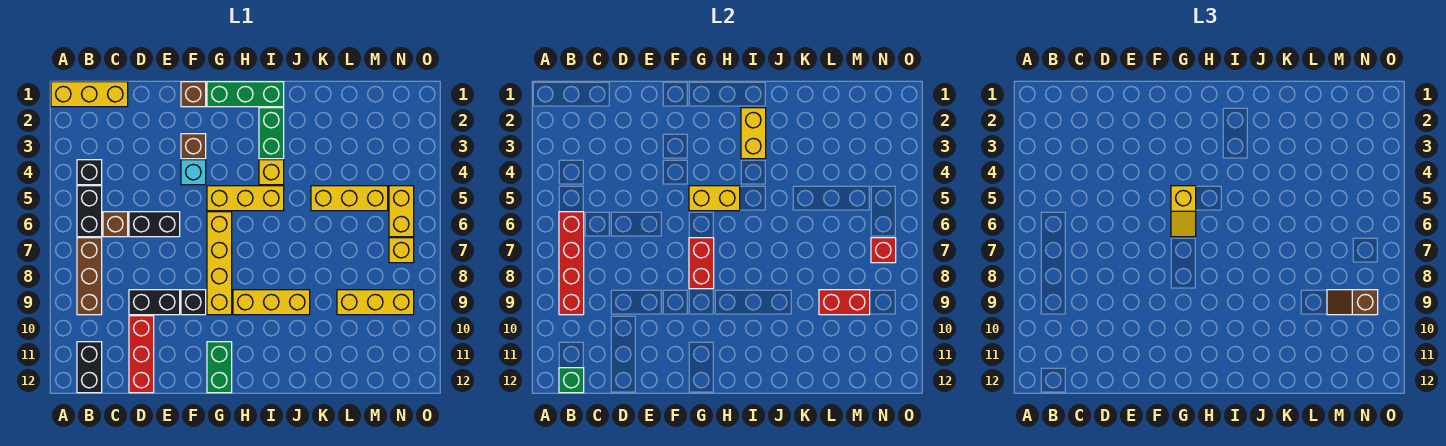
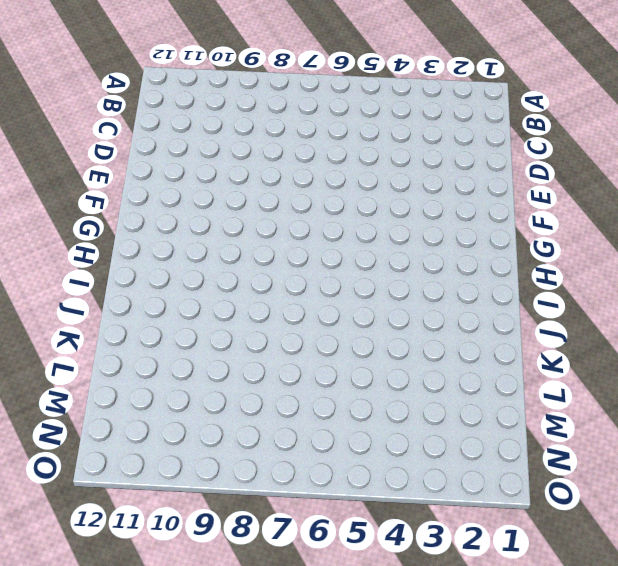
none -> yellow 1x3 brick [51,82,128,107]
none -> black 1x1 brick [77,160,102,185]
none -> black 1x2 brick [77,186,102,237]
none -> brown 1x3 brick [77,238,102,315]

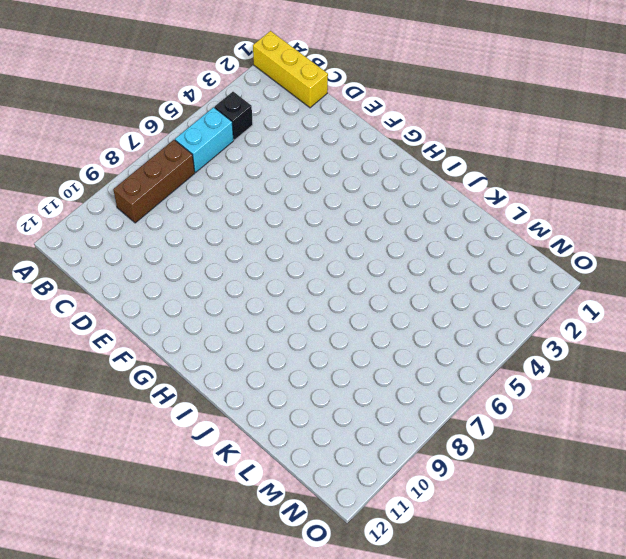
cyan 1x2 brick [175,107,234,172] -> black 1x2 brick [77,186,102,237]
none -> black 1x2 brick [77,342,102,393]
none -> brown 1x1 brick [103,212,128,237]
none -> black 1x2 brick [129,212,180,237]
none -> black 1x2 brick [129,290,180,315]

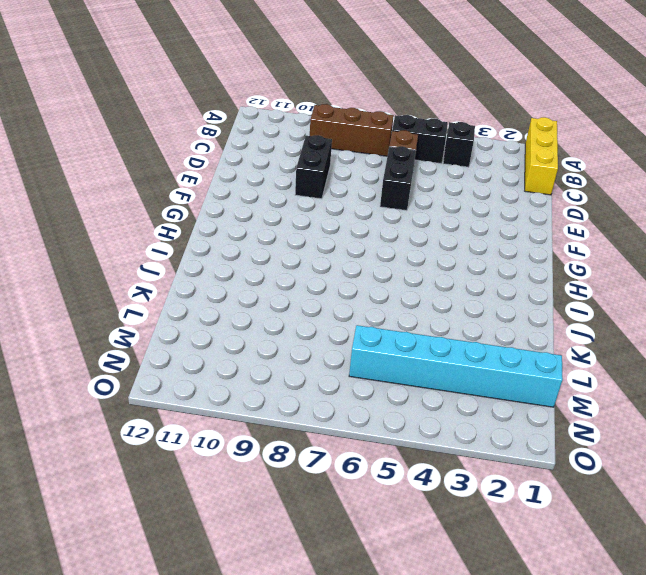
cyan 1x6 brick [349,325,563,407] -> yellow 1x3 brick [311,186,388,211]
none -> black 1x2 brick [77,342,102,393]
none -> red 1x3 brick [129,316,154,393]
none -> brown 1x1 brick [181,82,206,107]
none -> brown 1x1 brick [181,134,206,159]

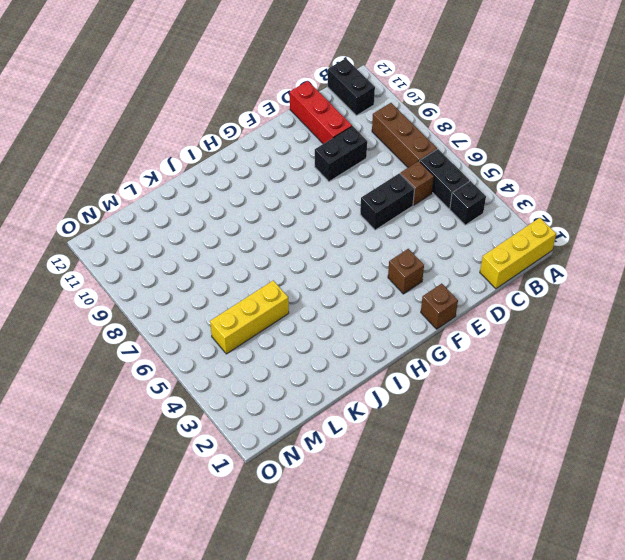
none -> cyan 1x1 brick [181,160,206,185]
none -> black 1x1 brick [181,290,206,315]
none -> green 1x3 brick [207,82,284,107]
none -> yellow 1x3 brick [207,186,284,211]

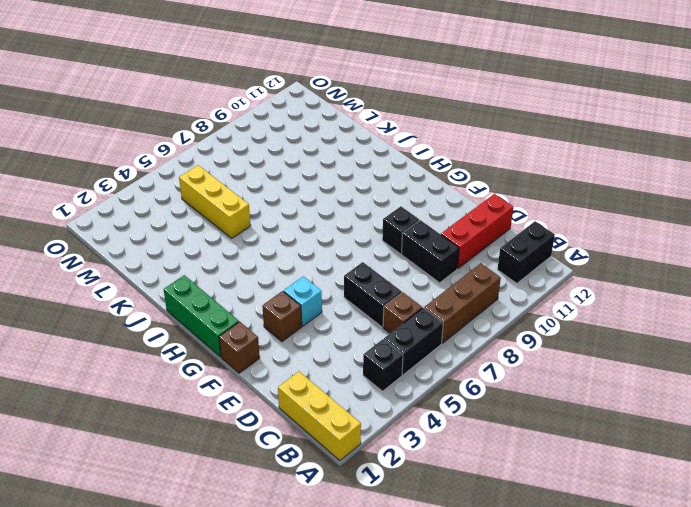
none -> yellow 1x3 brick [207,186,284,211]
none -> yellow 1x4 brick [207,212,232,315]
none -> green 1x2 brick [207,342,232,393]
none -> yellow 1x3 brick [233,290,310,315]

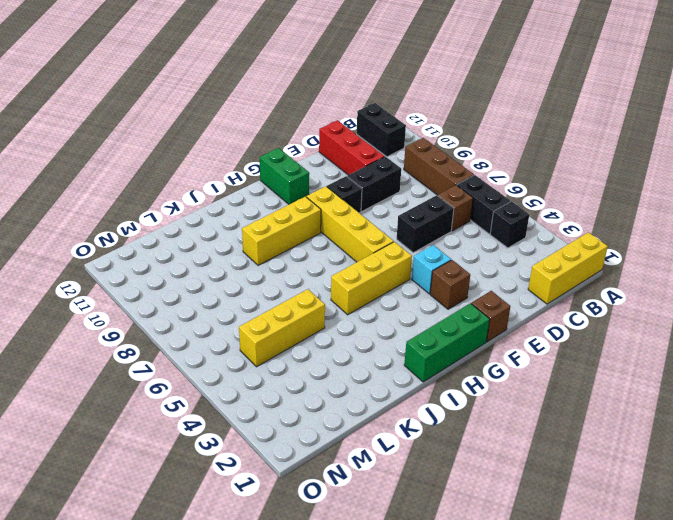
none -> green 1x2 brick [259,108,284,159]
none -> yellow 1x1 brick [259,160,284,185]
none -> yellow 1x3 brick [337,290,414,315]
none -> yellow 1x2 brick [389,186,414,237]

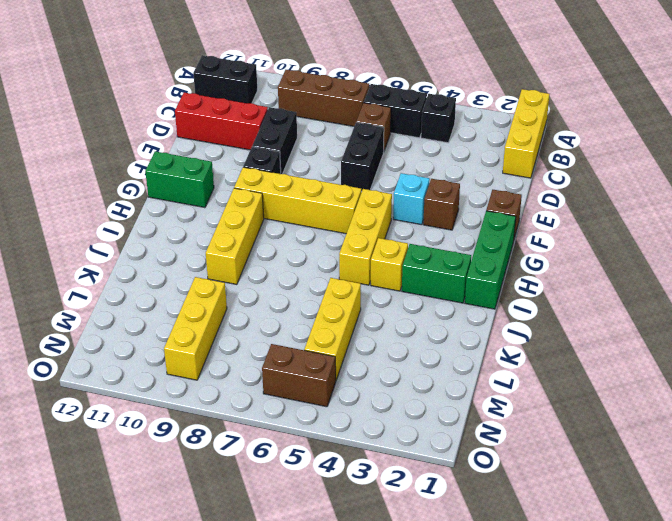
brown 1x2 brick [262,344,336,407] -> yellow 1x2 brick [389,186,414,237]
none -> yellow 1x1 brick [389,238,414,263]
none -> red 1x4 brick [559,212,584,315]
none -> green 1x1 brick [559,368,584,393]
none -> yellow 1x2 brick [689,186,740,211]

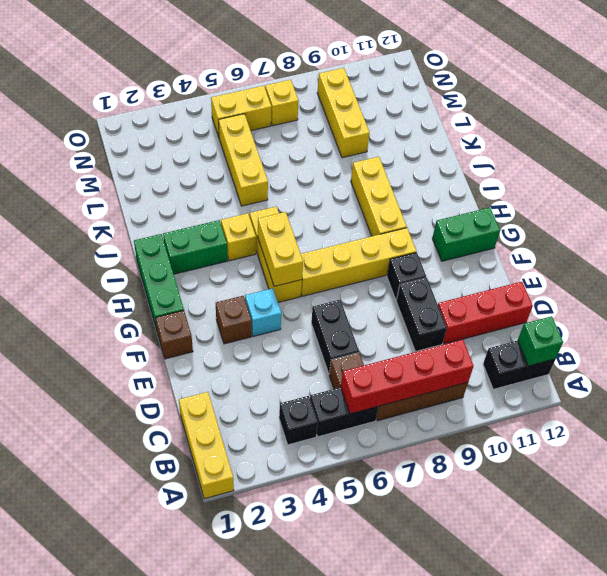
none -> red 1x2 brick [689,238,714,289]
none -> yellow 1x2 brick [741,108,766,159]
none -> red 1x2 brick [819,290,870,315]
none -> red 1x1 brick [871,238,896,263]

